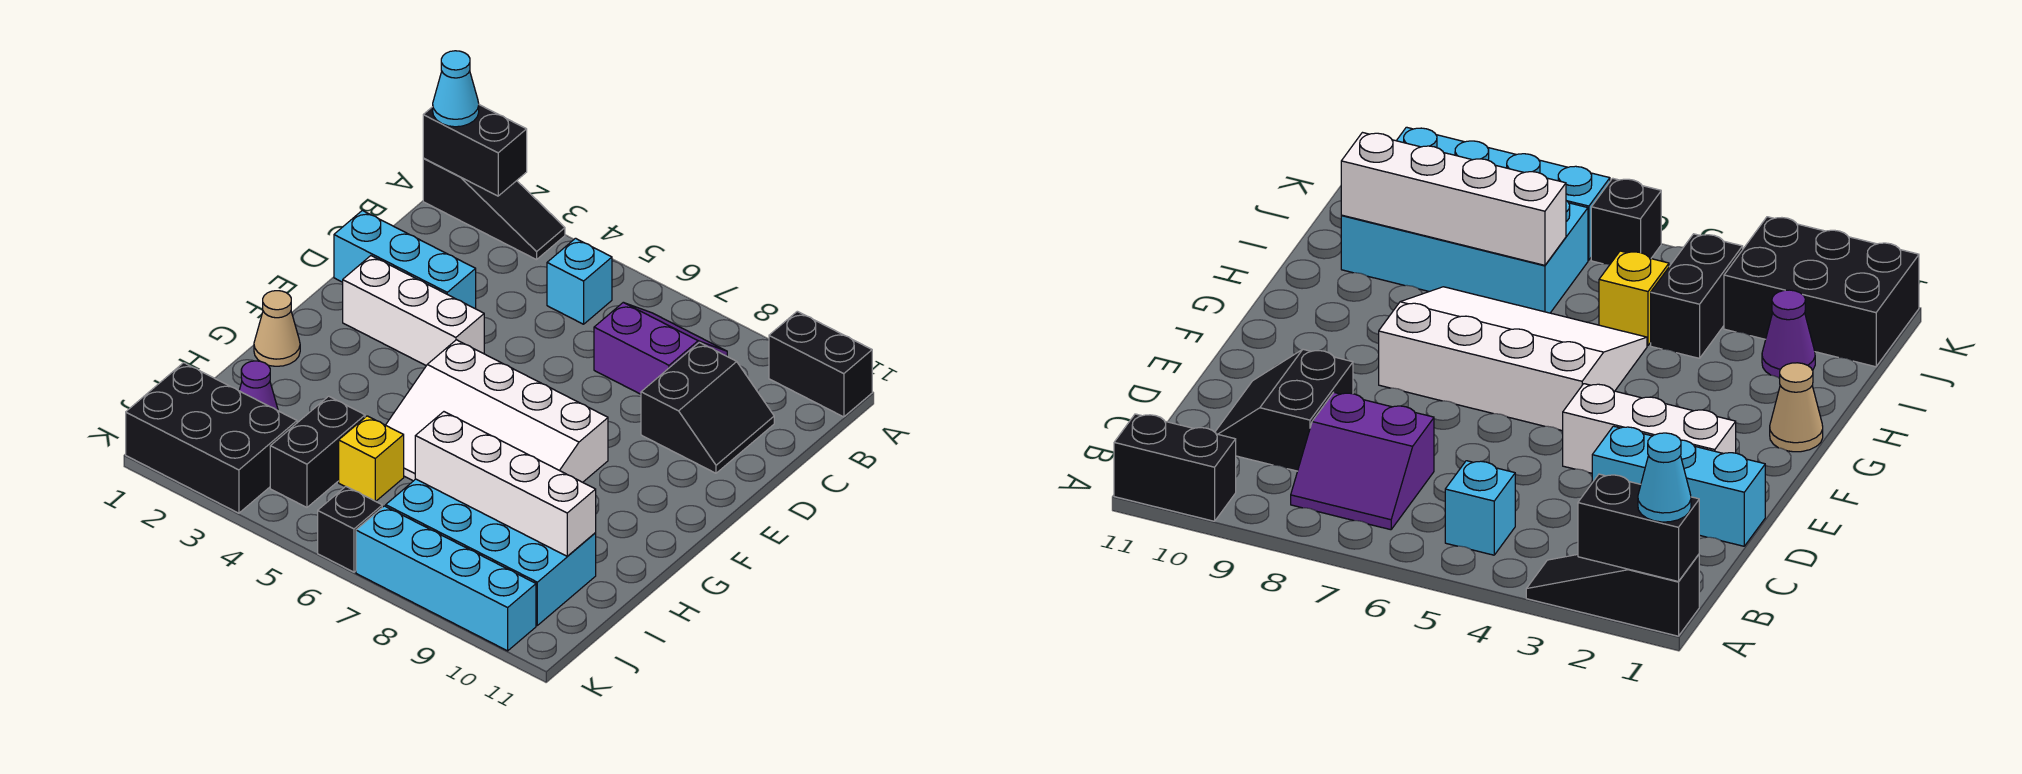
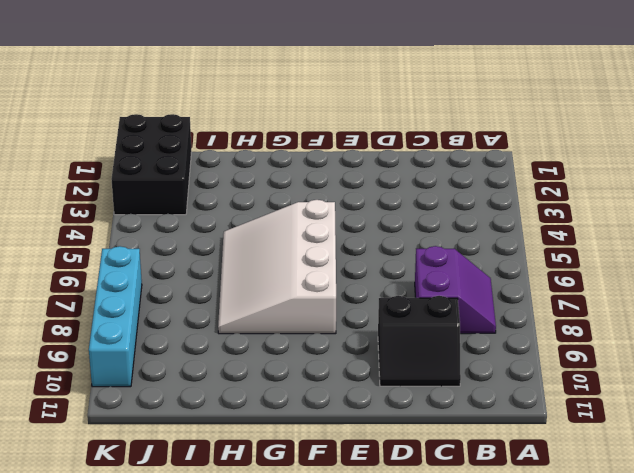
none -> black 1x3 slope [423,159,565,260]
none -> black 1x2 brick [769,311,872,417]
none -> cyan 1x1 brick [547,238,612,324]

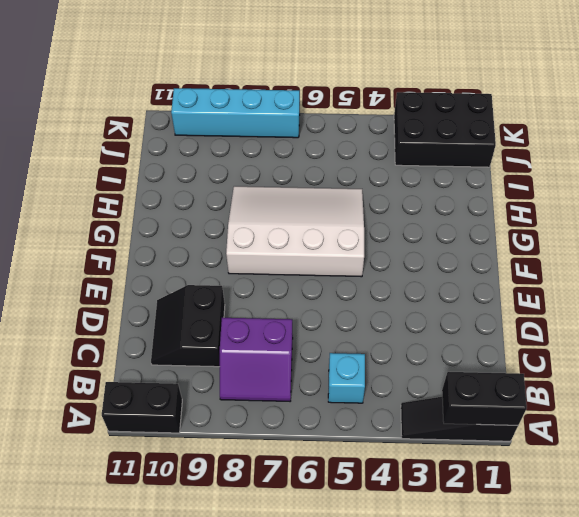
none -> cyan 1x3 brick [334,210,476,309]
none -> white 1x3 brick [343,256,484,366]
none -> tan 1x1 cone [254,291,300,366]

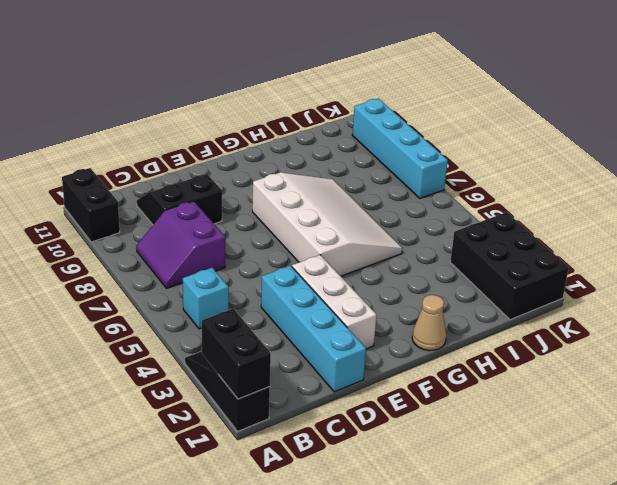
cyan 1x4 brick [261,266,366,392] -> cyan 1x3 brick [334,210,476,309]
none -> purple 1x1 cone [239,361,278,411]
none -> black 1x2 brick [270,396,365,507]
none -> yellow 1x1 brick [339,416,404,501]

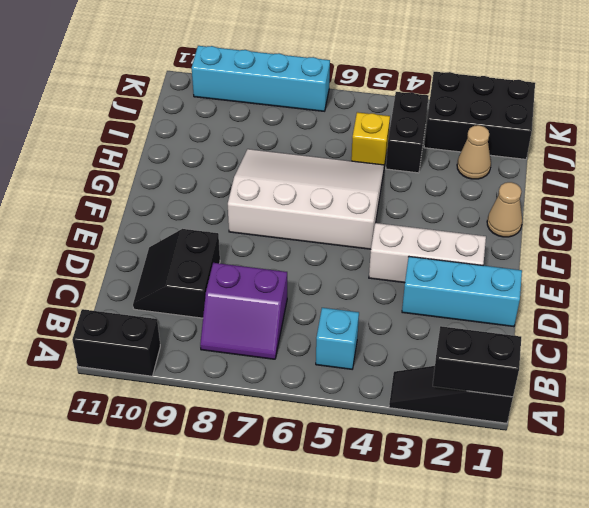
tan 1x1 cone [457,125,491,179] -> purple 1x1 cone [239,361,278,411]
none -> cyan 2x4 brick [386,479,596,625]
none -> black 1x1 brick [318,487,382,572]
none -> white 1x4 brick [415,412,596,556]

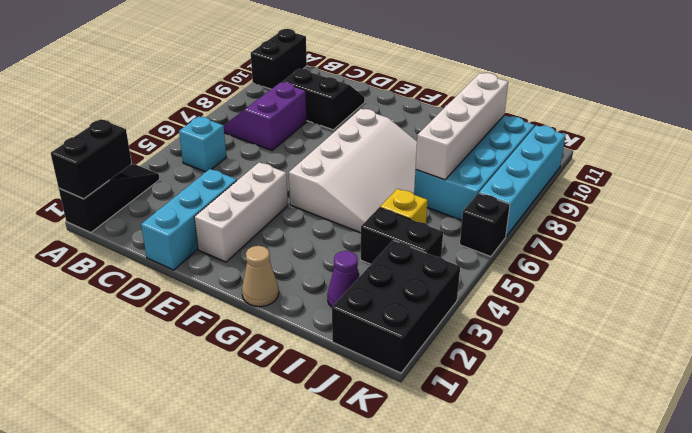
none -> cyan 1x1 cone [433,51,479,127]

